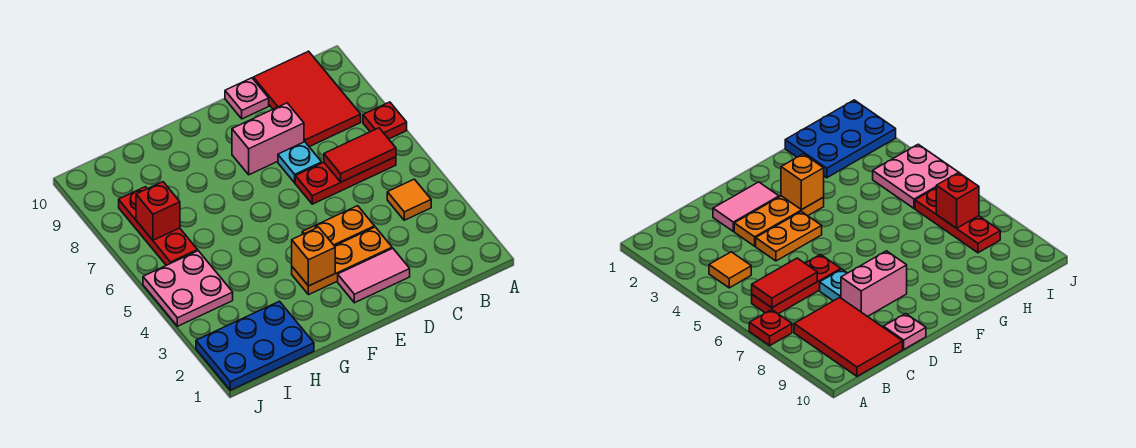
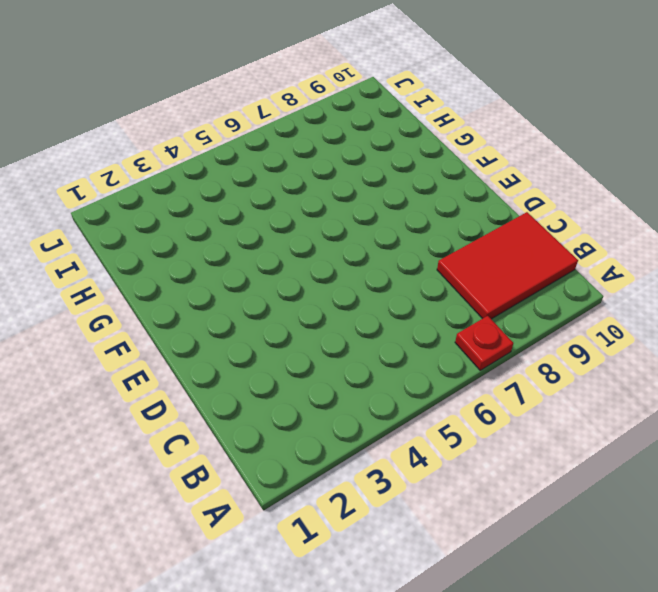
none -> orange 1x1 tile [387,179,431,220]
none -> red 1x3 plate [295,157,396,204]
none -> pink 1x2 tile [338,248,410,303]

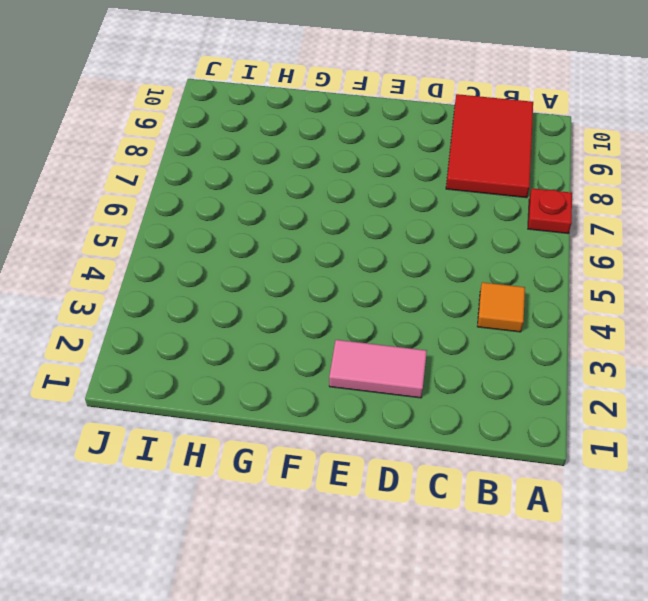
none -> red 1x3 plate [295,157,396,204]
none -> orange 1x3 plate [292,227,392,295]
none -> orange 1x2 plate [302,206,375,246]

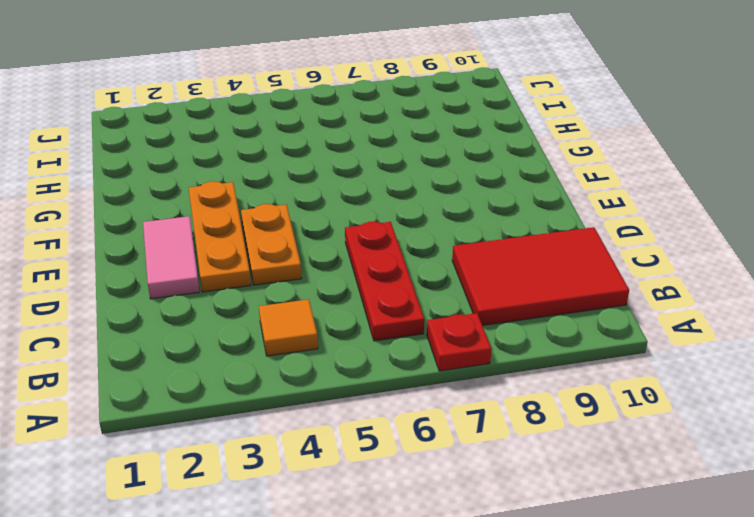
none -> cyan 1x1 plate [278,142,322,183]
none -> pink 1x2 brick [232,103,304,175]
none -> pink 1x1 plate [225,78,269,119]

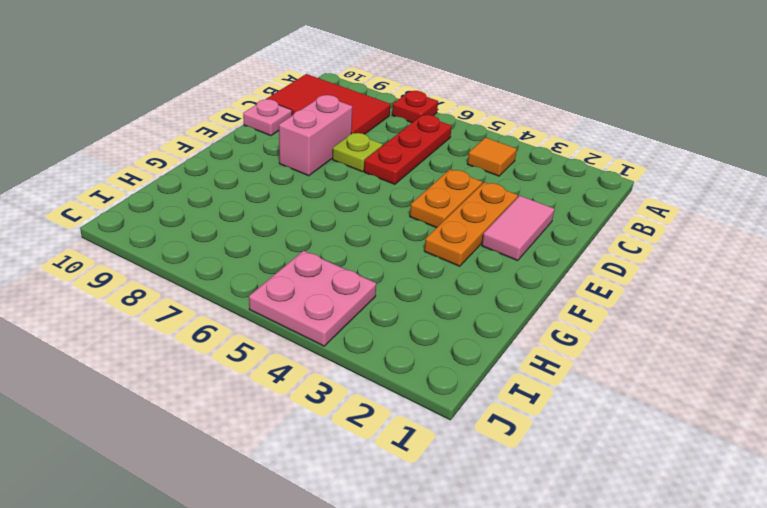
lime 1x1 plate [333,133,383,172] -> cyan 1x1 plate [278,142,322,183]
none -> blue 2x3 plate [196,301,314,390]
none -> red 1x3 plate [119,187,198,265]
none -> red 1x2 tile [324,128,396,182]

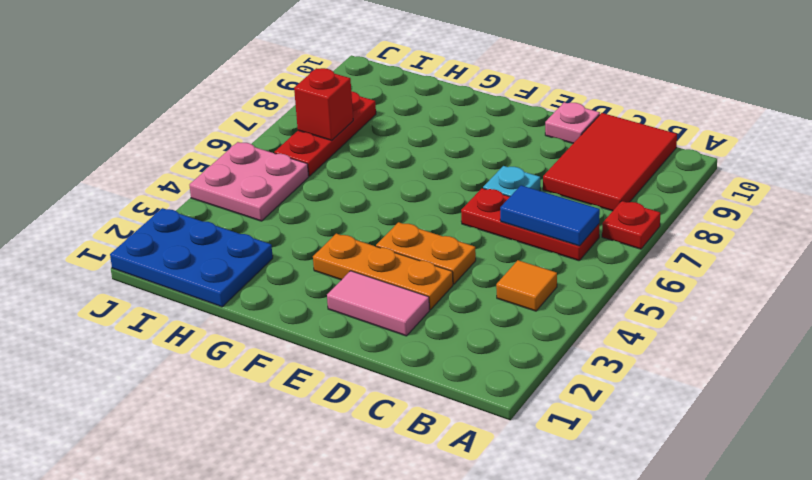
blue 1x2 tile [500,185,600,246] -> red 1x2 tile [324,128,396,182]
none -> pink 1x2 brick [232,103,304,175]
none -> orange 1x1 brick [292,227,335,286]

